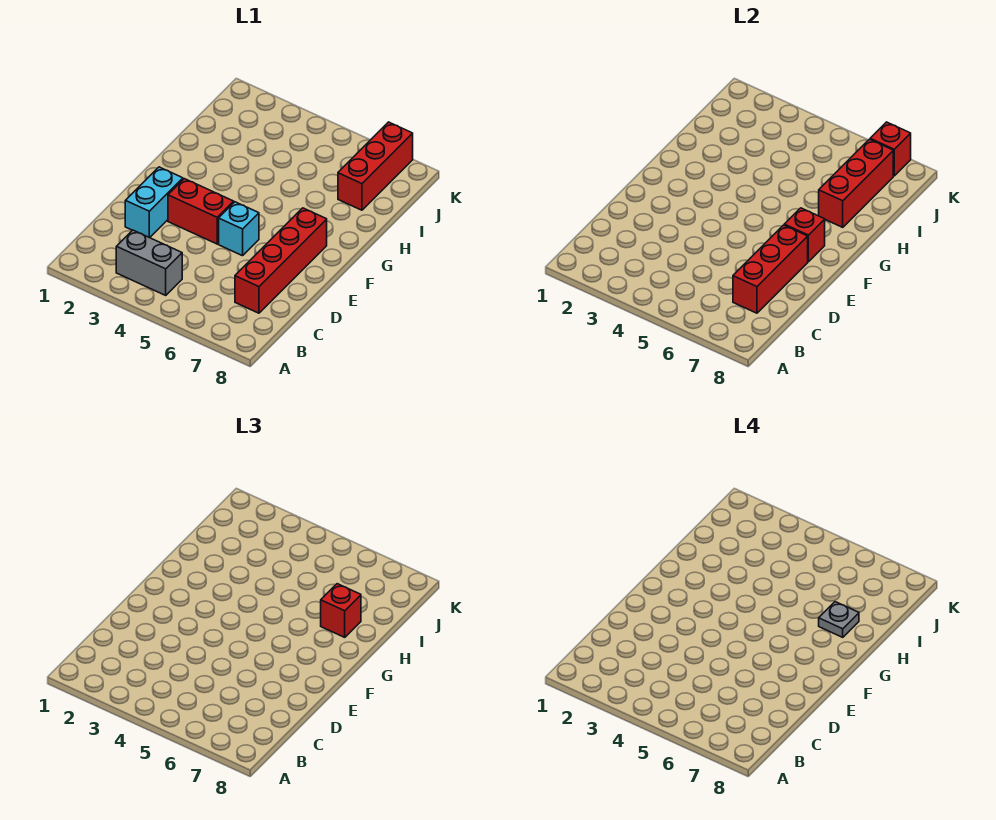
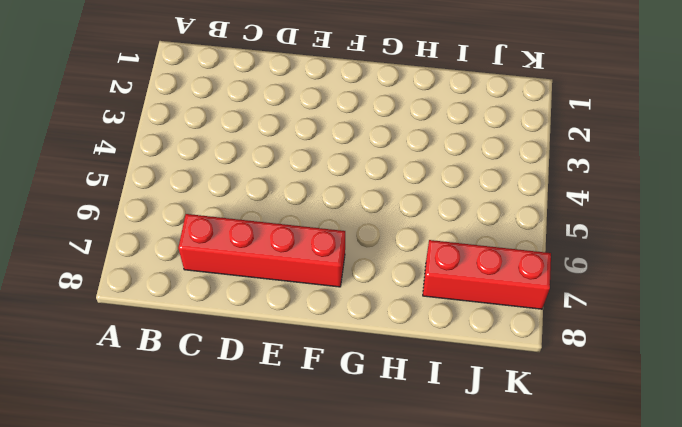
none -> grey 1x2 brick [116,230,182,295]
none -> cyan 1x2 brick [125,167,183,238]
none -> red 1x2 brick [168,179,234,244]

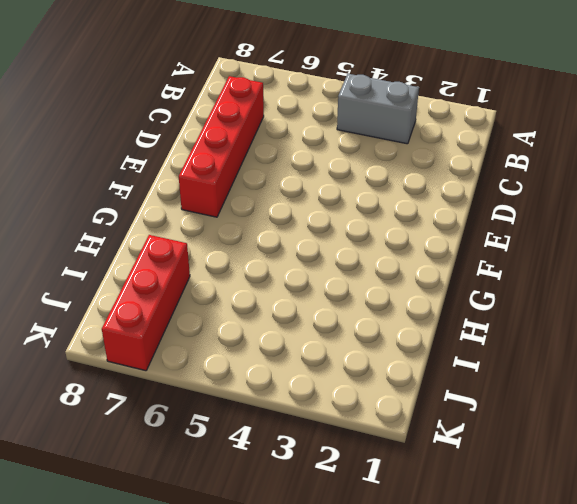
none -> cyan 1x2 brick [125,167,183,238]
none -> red 1x2 brick [168,179,234,244]
none -> cyan 1x1 brick [219,202,259,256]

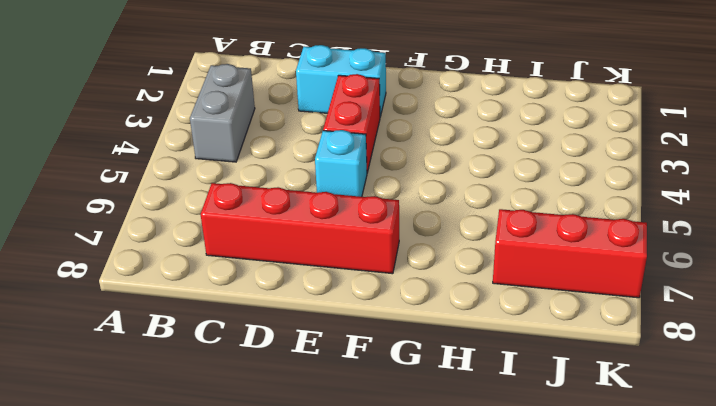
none -> red 1x3 brick [733,225,808,313]
none -> red 1x1 brick [784,208,825,262]
none -> red 1x3 brick [819,139,893,227]

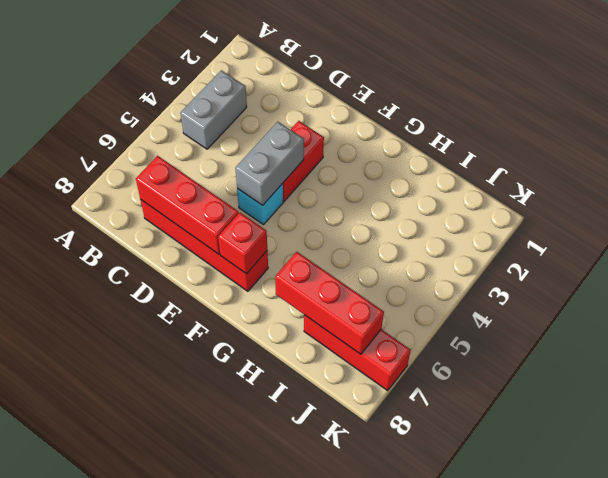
grey 1x2 brick [235,122,304,205] -> none
none -> cyan 1x2 brick [125,167,183,238]
none -> red 1x1 brick [870,122,911,176]
none -> red 1x1 brick [321,584,361,637]

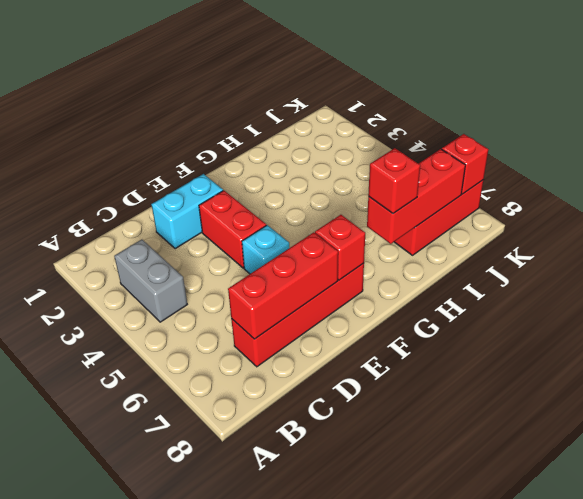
none -> grey 1x1 plate [819,602,859,637]

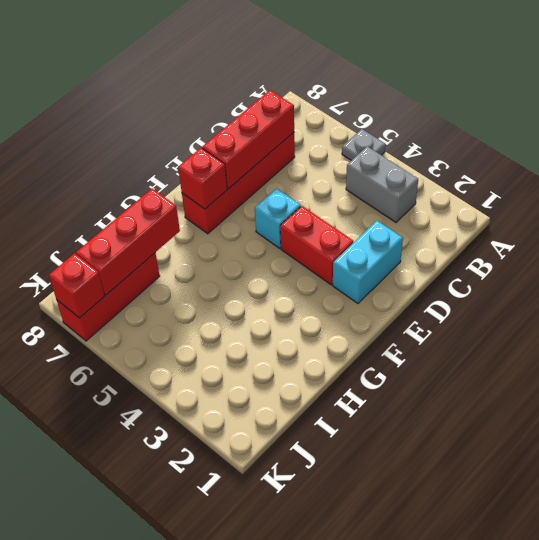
grey 1x1 plate [342,129,385,160] -> grey 1x1 plate moved to [819,602,859,637]
none -> red 1x1 brick [321,584,361,637]

